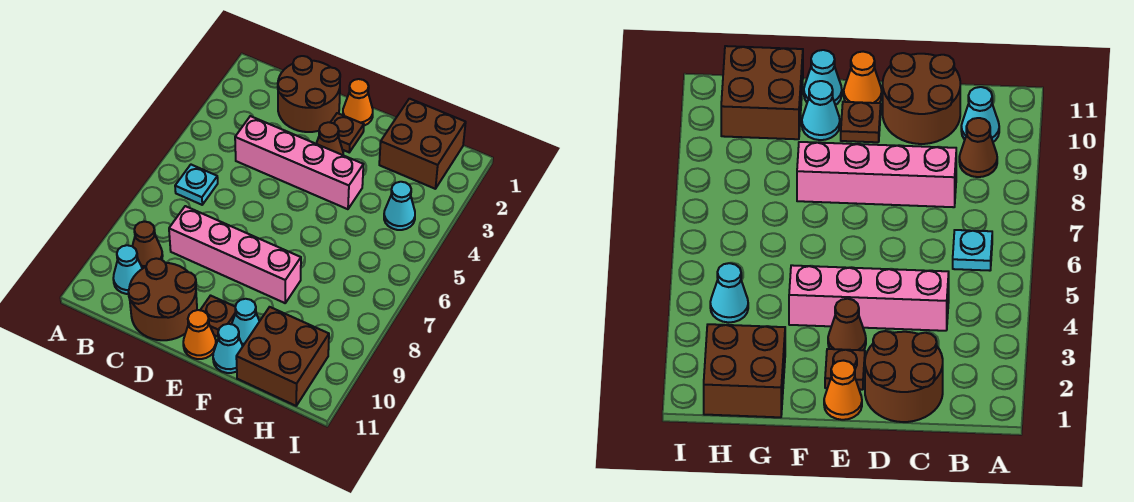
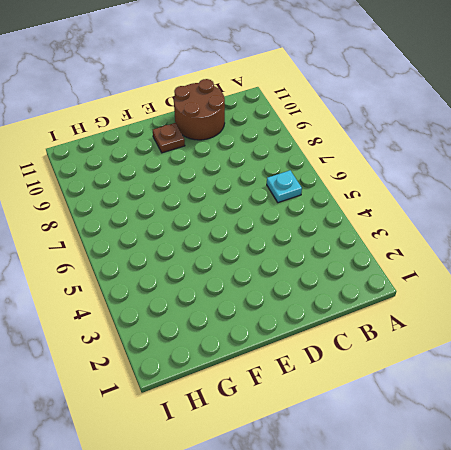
none -> brown 1x1 cone [132,222,163,269]
none -> cyan 1x1 cone [113,245,142,294]
none -> brown 2x2 round brick [278,56,340,132]

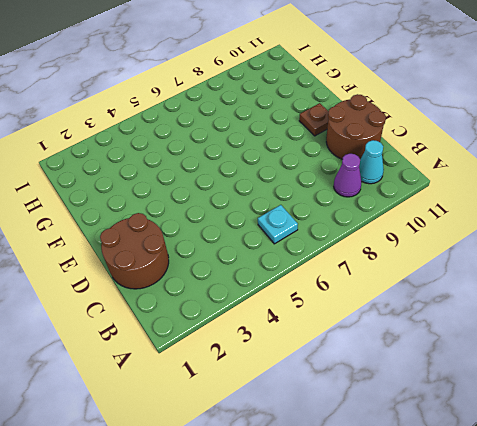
purple 1x1 cone [334,154,362,197] -> brown 1x1 cone [132,222,163,269]
none -> pink 1x4 brick [235,116,363,209]
none -> pink 1x4 brick [169,206,301,303]
none -> orange 1x1 cone [343,79,373,126]

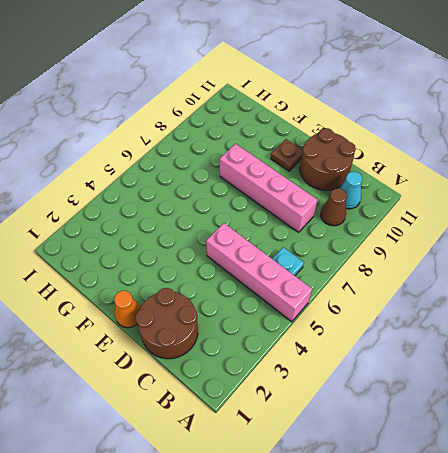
pink 1x4 brick [206,223,312,322] -> pink 1x4 brick moved to [235,116,363,209]
none -> brown 1x1 plate [330,113,364,152]
none -> brown 1x1 cone [316,122,343,155]
none -> orange 1x1 cone [183,310,216,359]

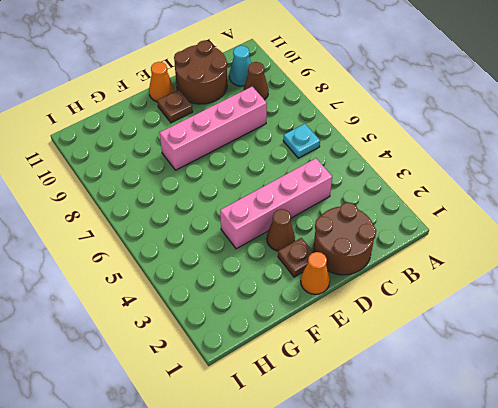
none -> cyan 1x1 cone [232,299,260,346]
none -> cyan 1x1 cone [213,324,243,373]
none -> brown 2x2 brick [379,99,466,189]

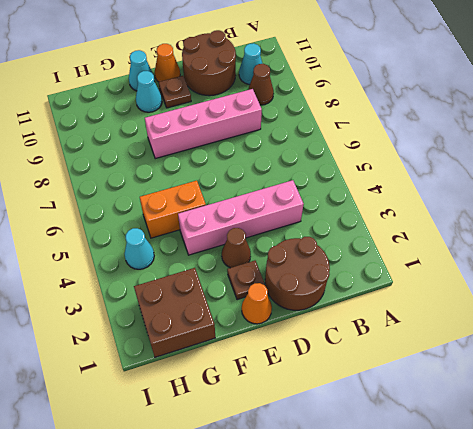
orange 1x2 brick [140,181,206,238] -> none
none -> cyan 1x1 plate [175,165,218,205]
none -> brown 2x2 brick [236,307,329,406]

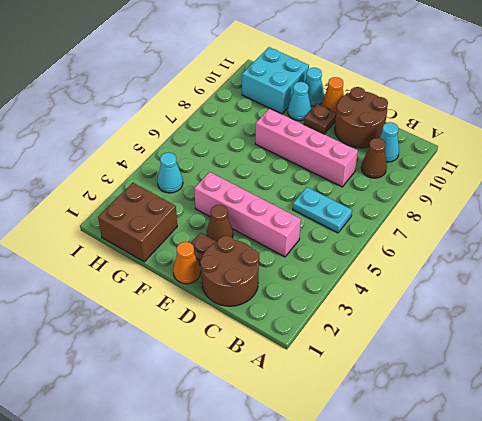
cyan 1x2 plate [293,187,352,233] -> cyan 1x1 plate [175,165,218,205]
cyan 2x2 brick [242,47,309,114] -> brown 2x2 brick [236,307,329,406]

